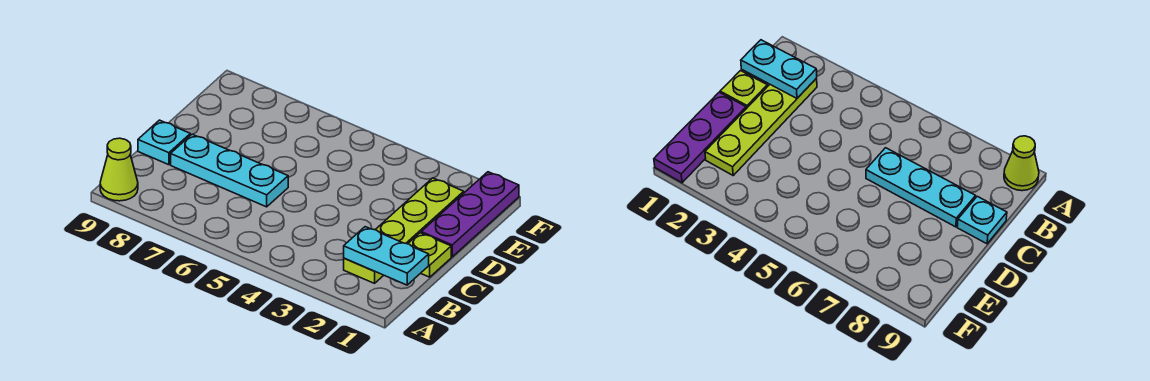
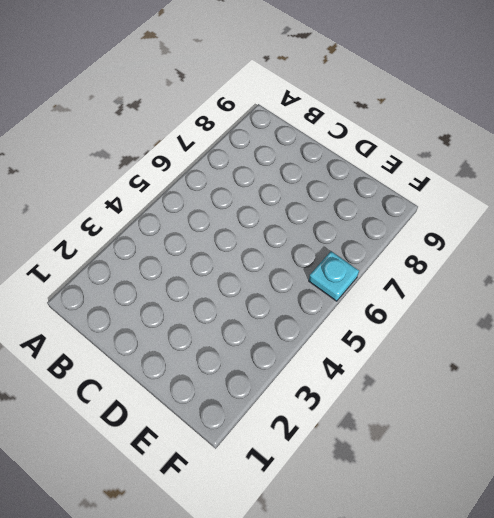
cyan 1x1 plate [309,251,359,301] -> cyan 1x1 plate moved to [138,120,190,165]
none -> lime 1x1 cone [100,138,138,201]
none -> lime 1x4 plate [344,178,464,283]

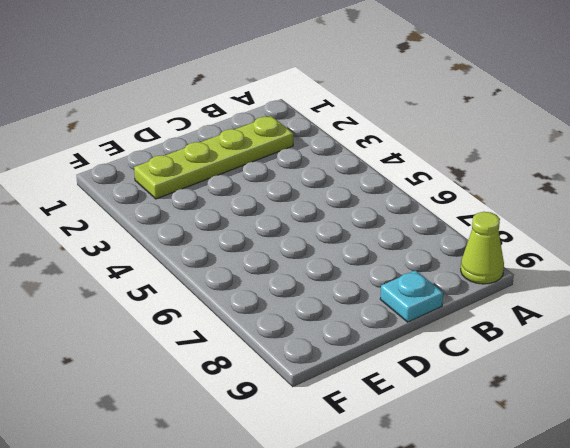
none -> lime 1x1 plate [408,233,451,277]
none -> cyan 1x3 plate [171,134,288,207]

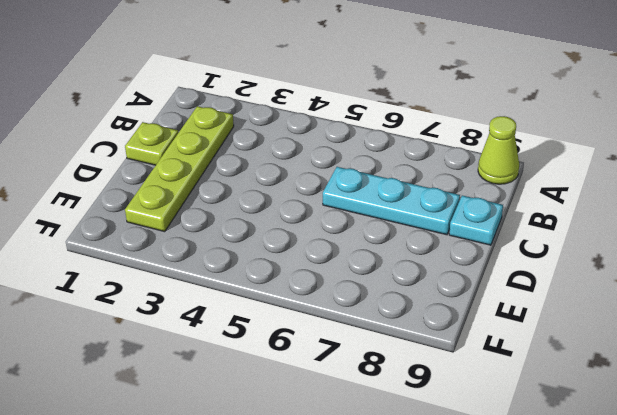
none -> purple 1x3 plate [421,172,519,257]
none -> cyan 1x2 plate [344,227,429,285]

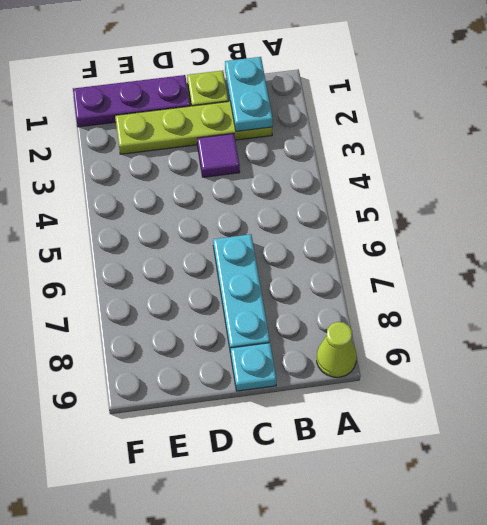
purple 1x1 tile [197,134,240,177] -> none

